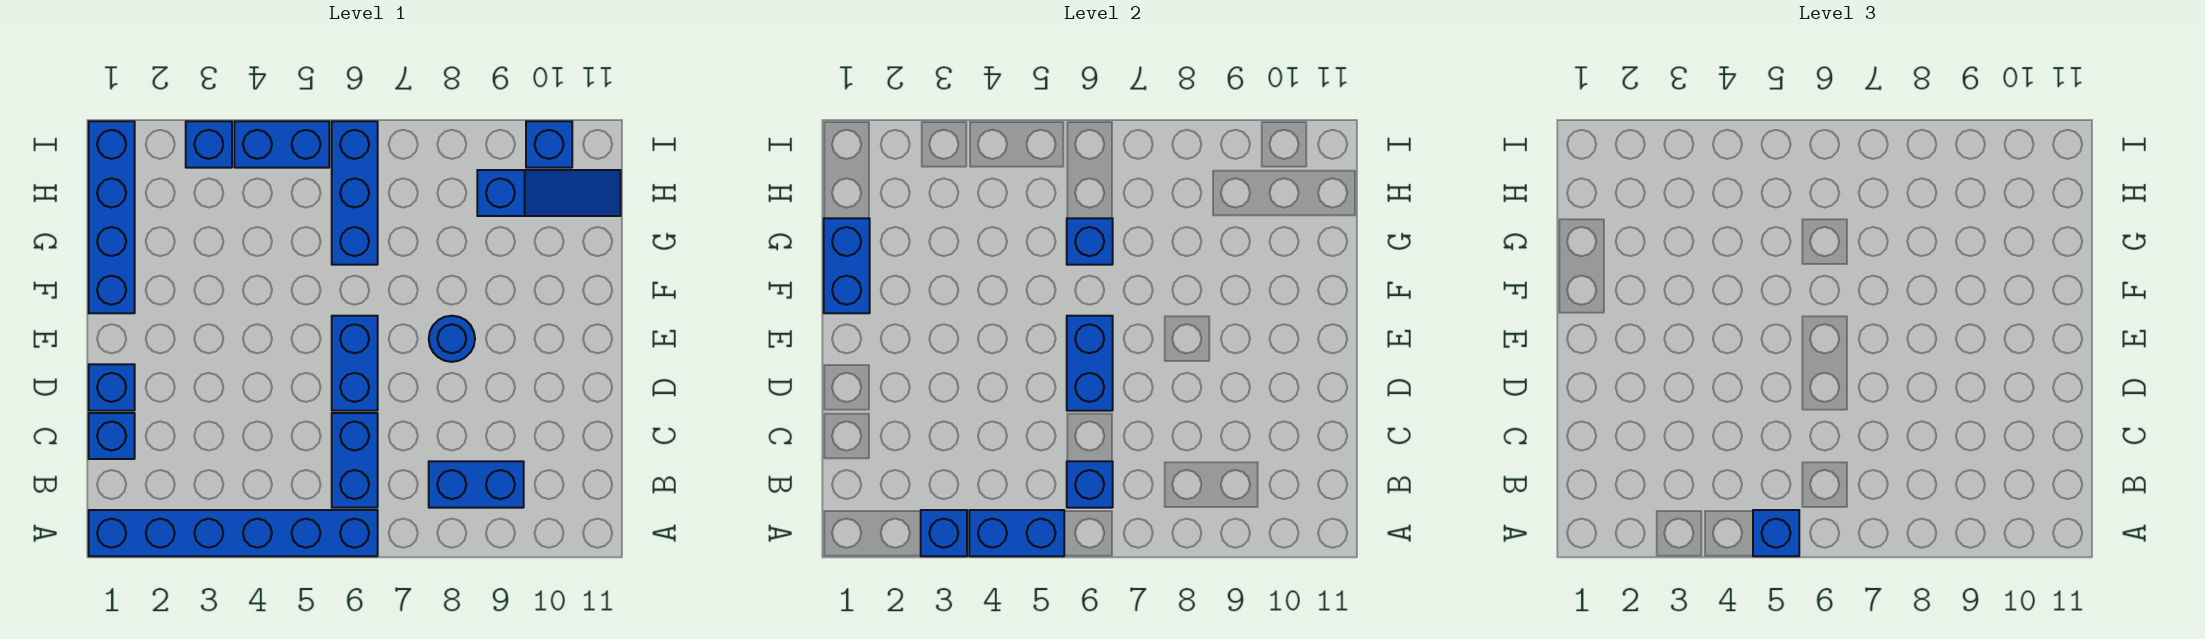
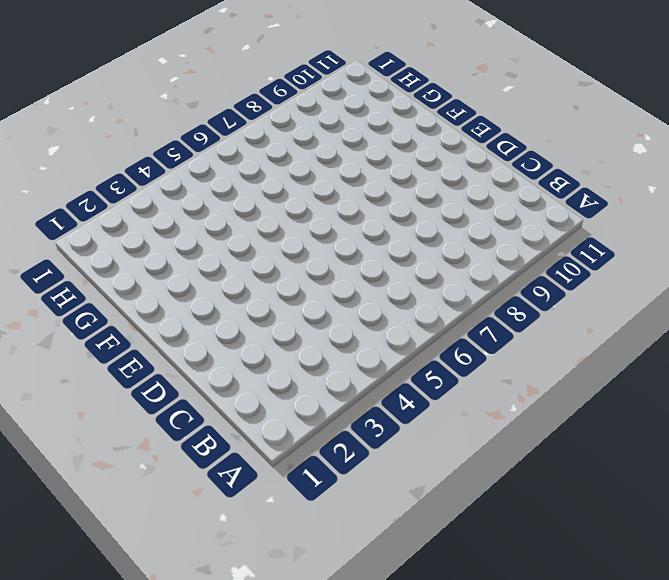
none -> blue 1x6 brick [89,510,378,556]
none -> blue 1x2 brick [332,413,378,508]
none -> blue 1x2 brick [429,461,524,508]

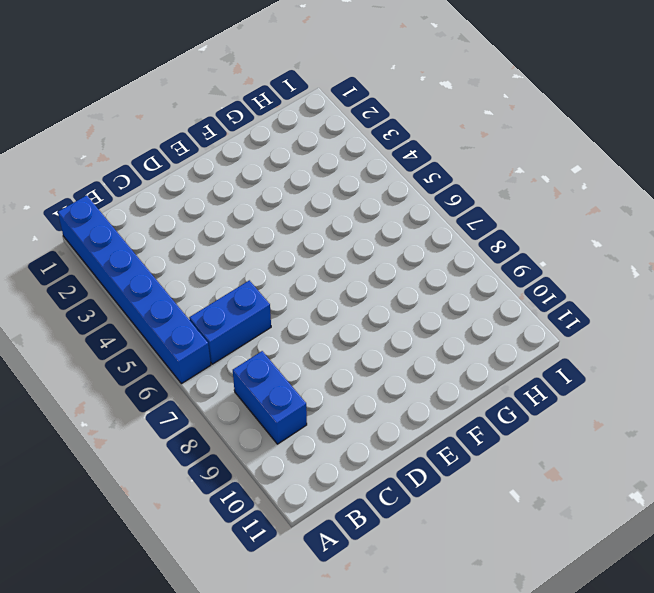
none -> blue 1x1 brick [89,413,135,459]
none -> blue 1x1 brick [89,364,135,411]
none -> blue 1x2 brick [332,316,378,411]

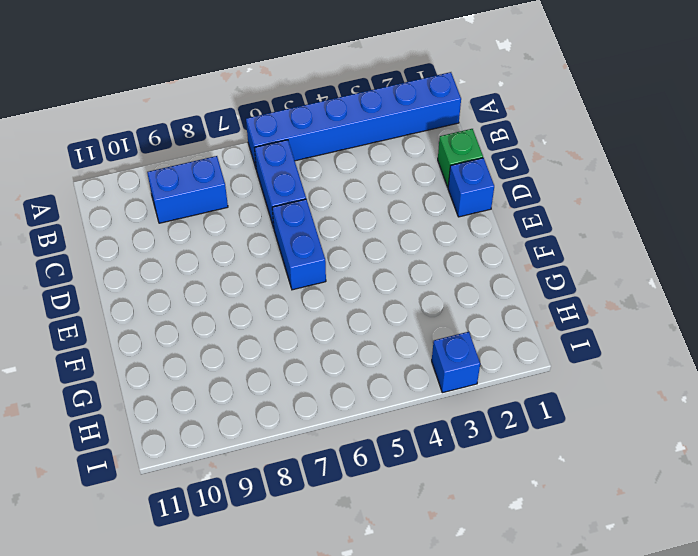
green 1x1 brick [438,129,483,187] -> blue 1x1 brick [89,413,135,459]
none -> blue 1x1 round brick [429,316,475,362]
none -> blue 1x4 brick [89,121,135,313]
none -> blue 1x3 brick [332,121,378,265]

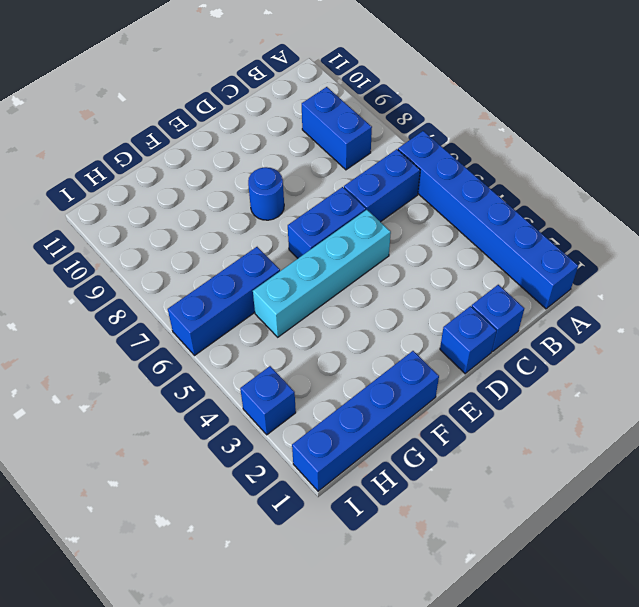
cyan 1x4 brick [253,210,391,337] -> none
none -> blue 1x3 slope [477,170,621,216]
none -> blue 1x2 brick [234,121,329,168]
none -> blue 1x1 brick [526,121,572,168]

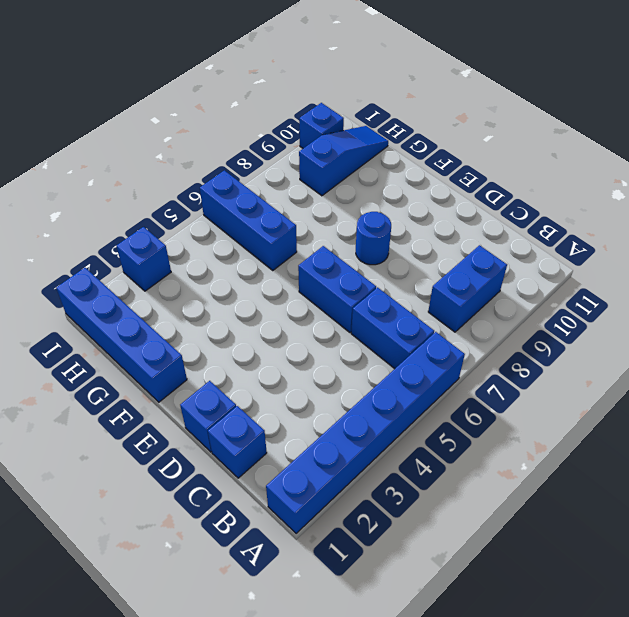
none -> blue 1x2 brick [234,121,329,168]
none -> blue 1x1 brick [921,510,967,556]
none -> blue 1x2 brick [969,510,1064,556]

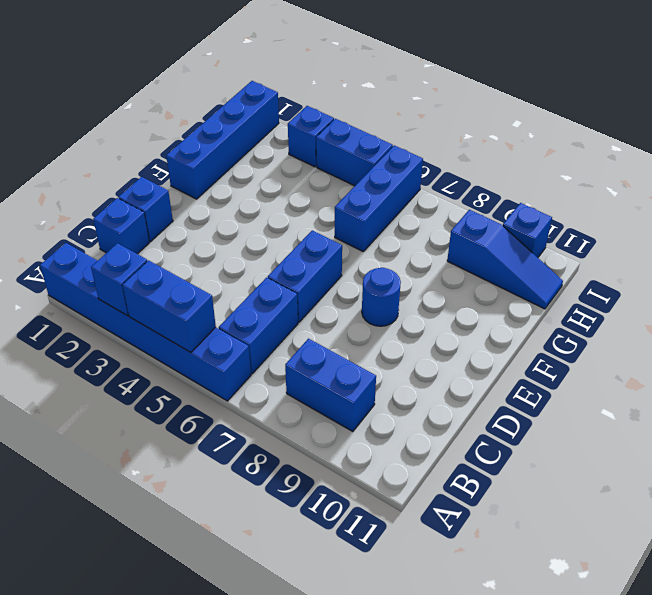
none -> blue 1x1 brick [1067,461,1113,508]
none -> blue 1x2 brick [1067,316,1113,411]
none -> blue 1x2 brick [824,218,870,313]

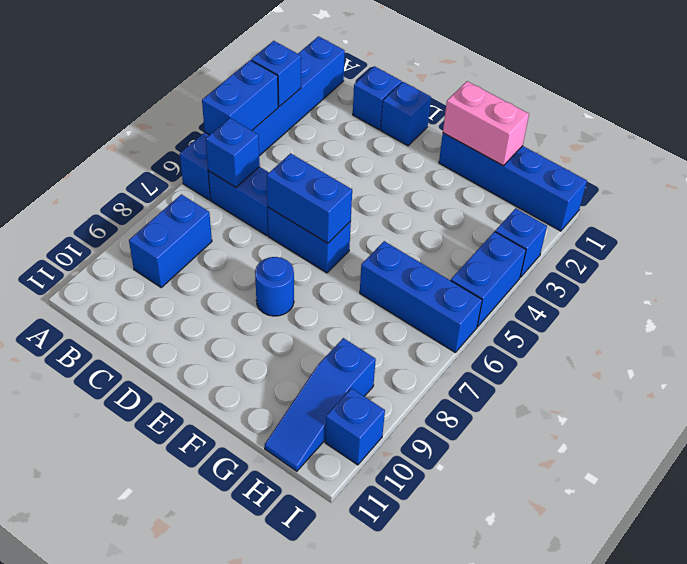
pink 1x2 brick [443,81,529,166] -> blue 1x2 brick [824,218,870,313]
none -> blue 1x1 brick [1067,218,1113,265]
none -> blue 1x1 brick [1753,510,1799,556]

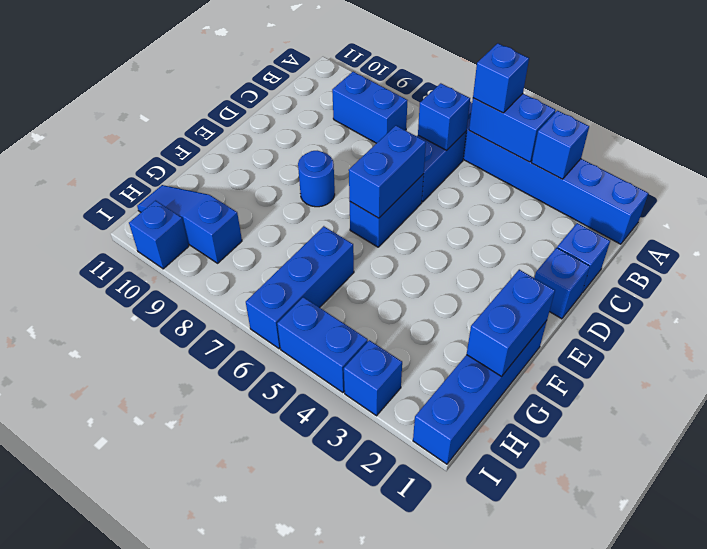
none -> blue 1x1 brick [1067,218,1113,265]

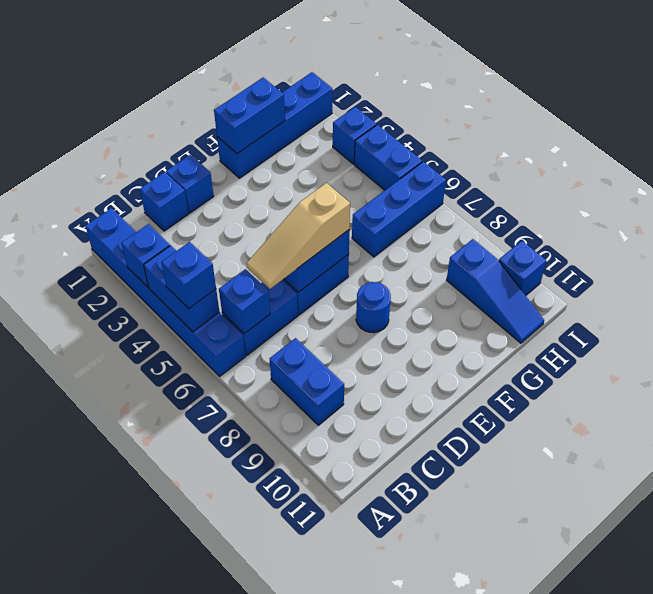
tan 1x3 slope [246,183,350,289] -> none
none -> blue 1x1 brick [1067,218,1113,265]

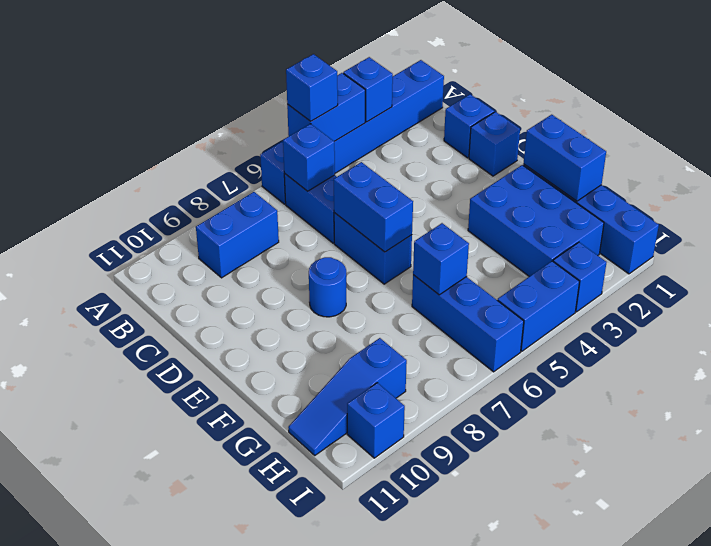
blue 2x3 brick [468,165,604,276] -> none

